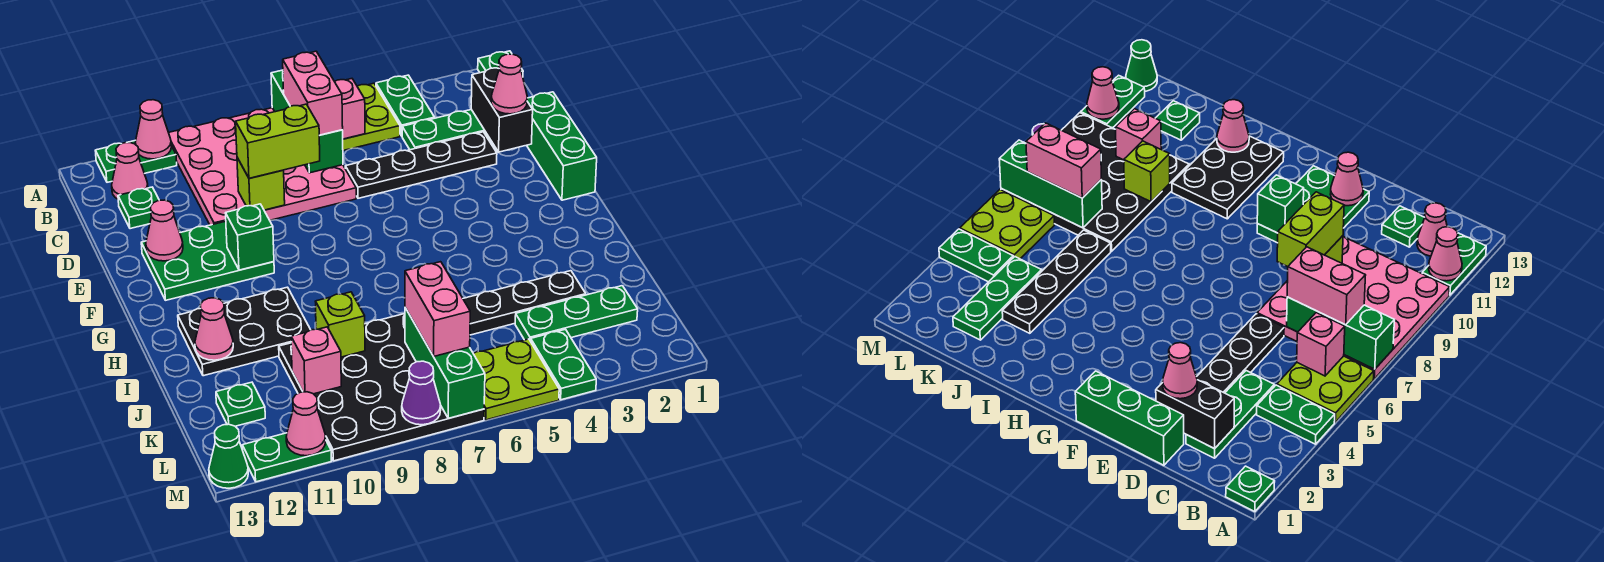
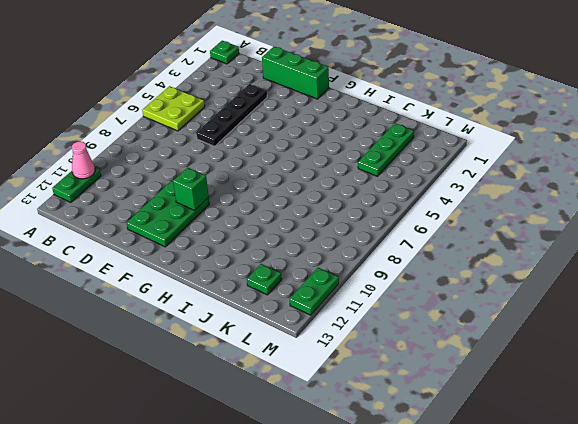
none -> green 1x2 plate [376,75,435,136]
none -> pink 4x4 plate [169,108,356,225]
none -> pink 1x1 cone [112,143,148,199]
none -> green 1x3 plate [402,110,490,150]

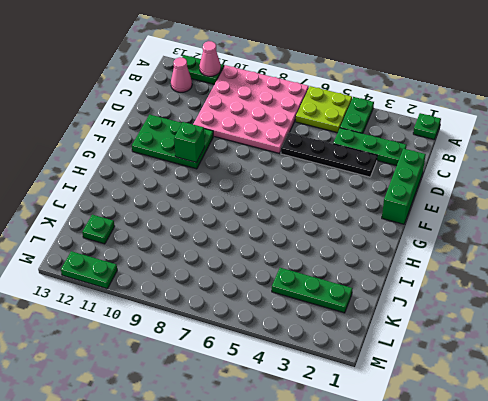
none -> green 1x1 plate [118,187,159,229]
none -> black 2x3 plate [178,287,310,376]
none -> black 1x4 plate [463,271,586,335]
none -> black 4x4 plate [279,314,484,461]

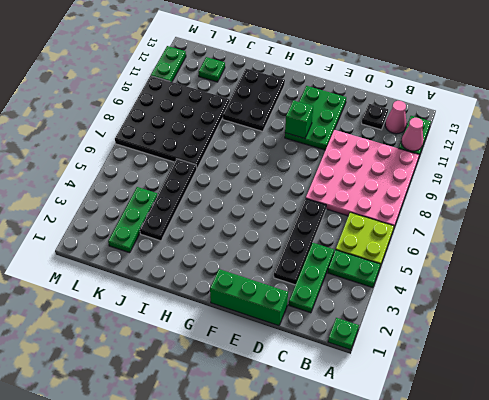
black 1x1 plate [362,104,388,130] -> green 1x1 plate [118,187,159,229]
none -> green 1x2 plate [531,329,596,400]
none -> lime 2x2 plate [473,339,559,420]
none -> green 1x1 cone [209,424,248,488]
none -> green 1x3 brick [271,70,343,173]

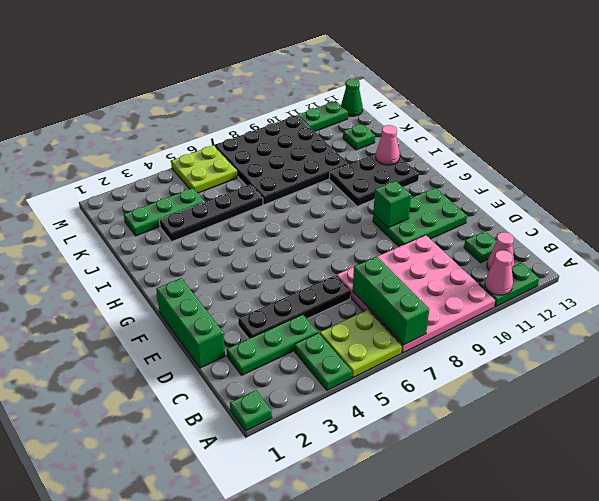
none -> green 1x2 plate [531,329,596,400]
none -> pink 1x1 brick [335,79,365,139]
none -> black 1x2 brick [471,68,533,152]
none -> lime 1x1 brick [237,158,285,210]

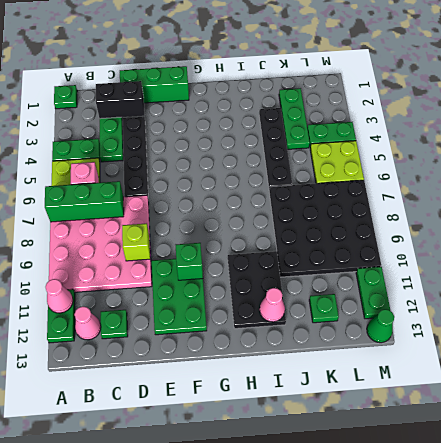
none -> pink 1x1 cone [146,200,183,261]
none -> lime 1x1 brick [315,292,365,357]
none -> green 1x3 brick [405,308,485,418]
none -> pink 1x1 brick [291,327,341,394]

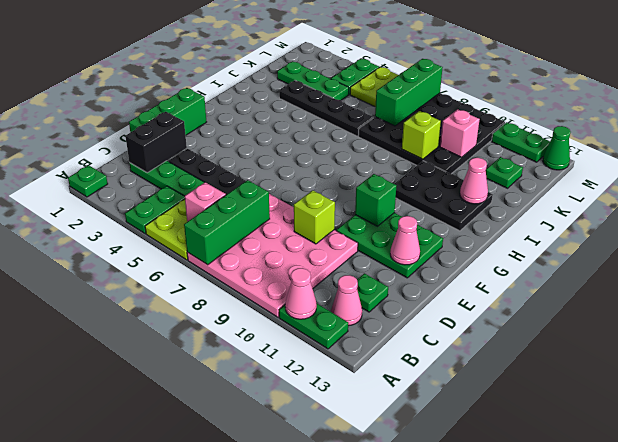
none -> purple 1x1 cone [402,361,441,425]
none -> pink 1x1 cone [286,392,326,456]
none -> pink 1x2 brick [283,51,343,135]
none -> pink 1x1 cone [491,54,527,114]

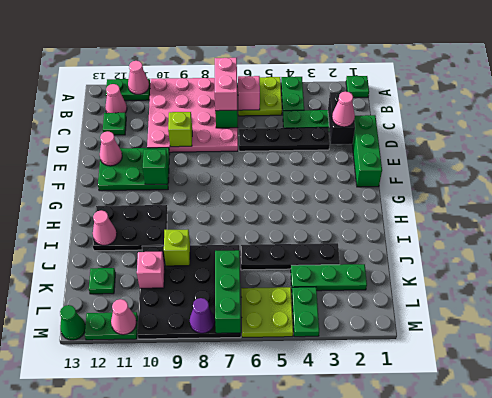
none -> lime 1x2 brick [236,104,320,178]
none -> pink 1x2 brick [405,262,470,356]

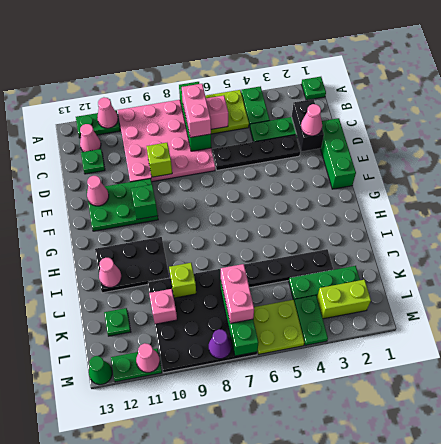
lime 1x2 brick [317,280,371,319] -> lime 1x2 brick moved to [236,104,320,178]

